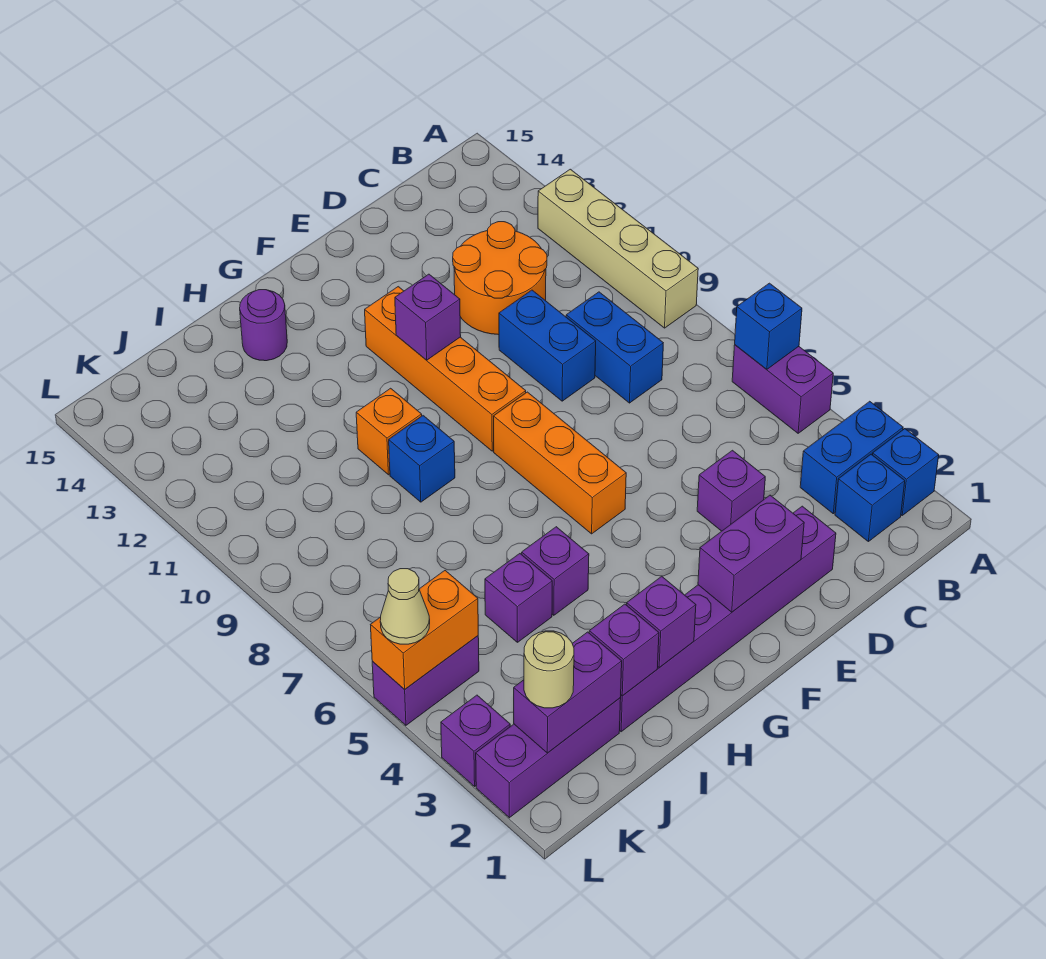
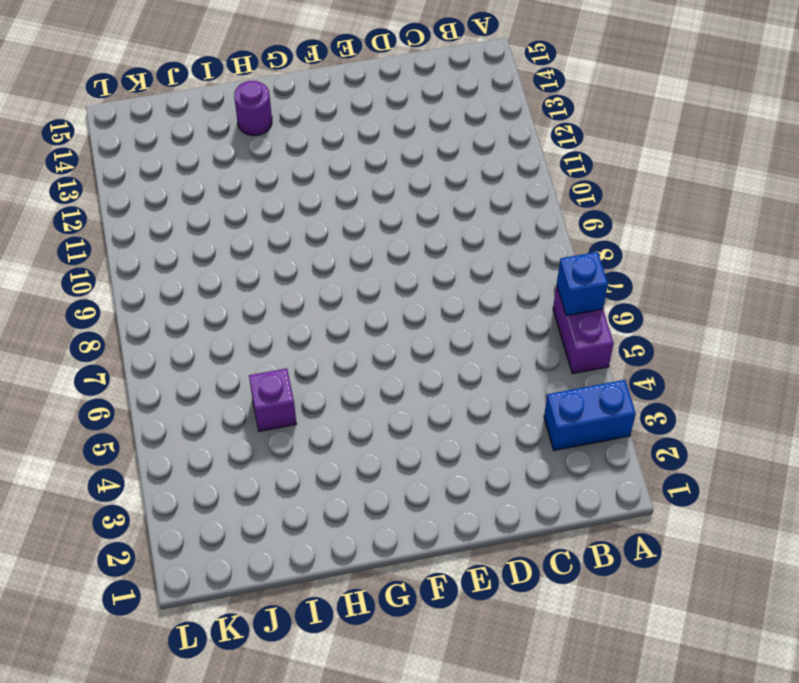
none -> blue 1x1 brick [873,429,939,515]
none -> tan 1x4 brick [538,169,698,328]
none -> blue 1x1 brick [835,454,905,542]

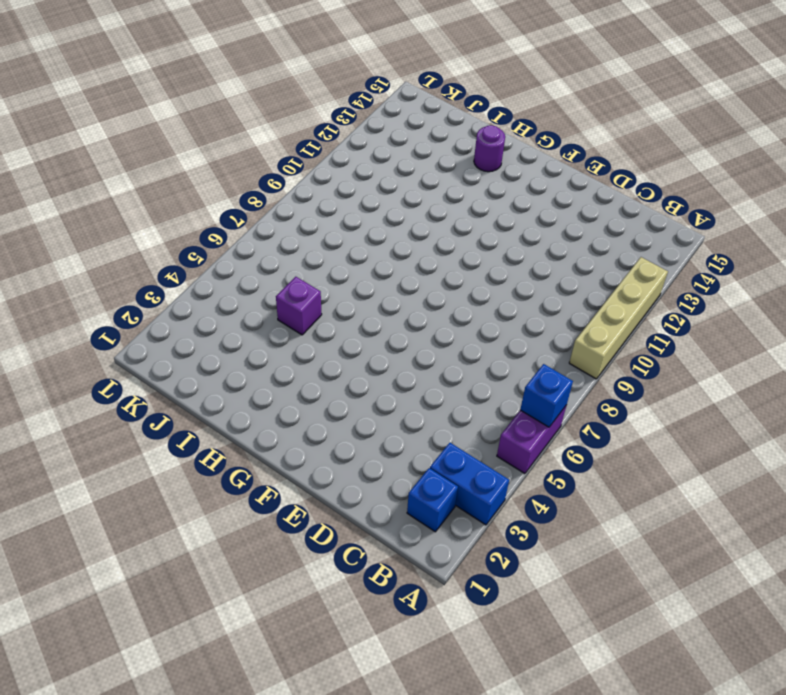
none -> blue 1x1 brick [873,429,939,515]
none -> blue 1x2 brick [566,292,663,403]
none -> orange 2x2 round brick [453,222,547,335]

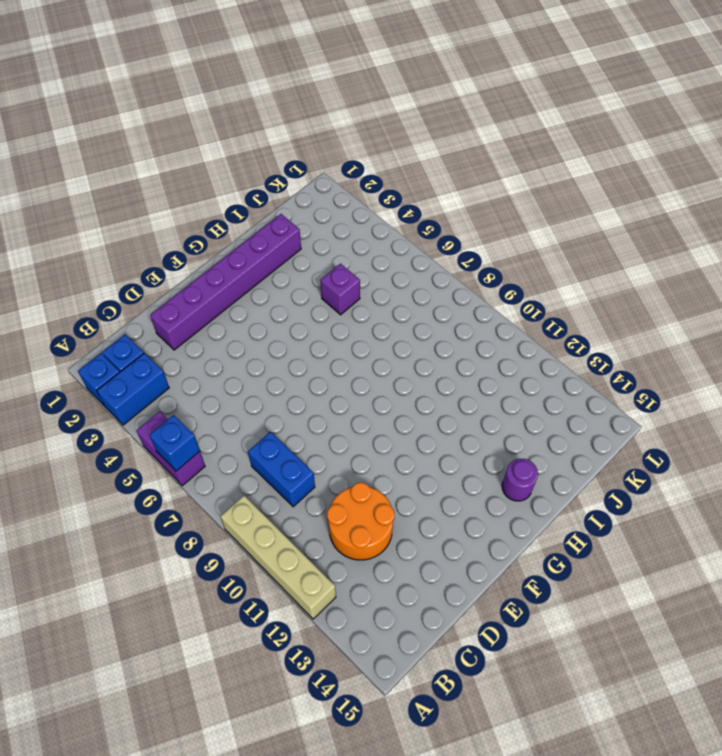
none -> purple 1x1 brick [697,450,765,531]
none -> blue 1x2 brick [499,290,596,401]
none -> orange 1x3 brick [494,392,626,534]

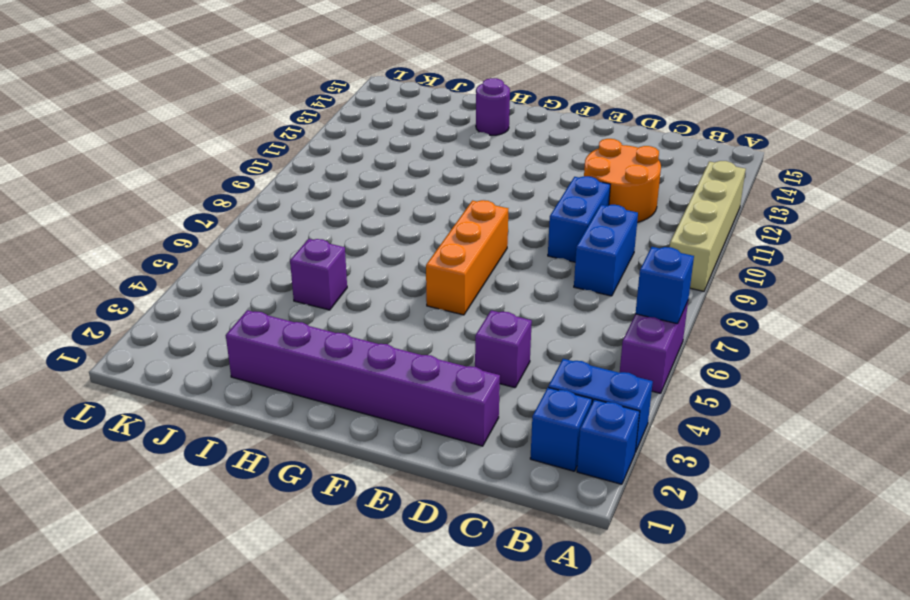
none -> orange 1x4 brick [365,287,526,451]
none -> purple 1x1 brick [522,527,589,615]
none -> blue 1x1 brick [389,416,455,502]

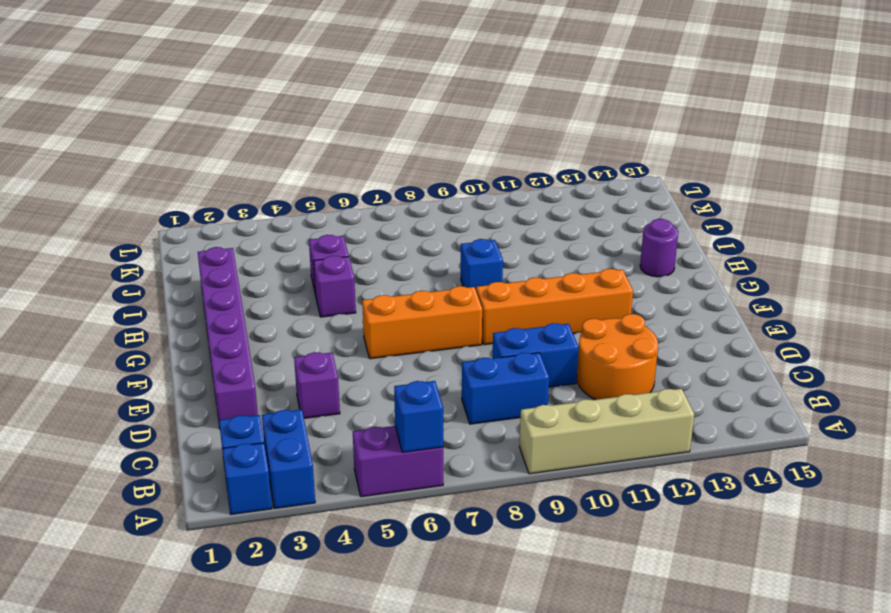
none -> orange 1x1 brick [356,388,422,475]
none -> purple 1x3 brick [476,698,621,818]
none -> purple 1x2 brick [372,636,479,725]

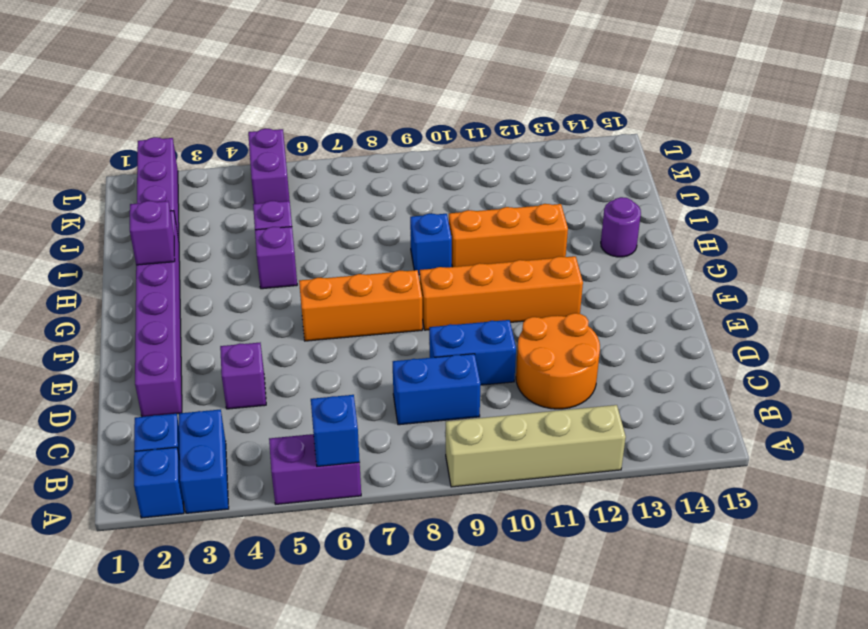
orange 1x3 brick [449,204,568,267] -> orange 1x1 brick [356,388,422,475]
none -> purple 1x1 brick [441,695,510,786]
none -> purple 1x2 brick [698,495,804,612]
none -> purple 1x1 brick [395,274,461,360]

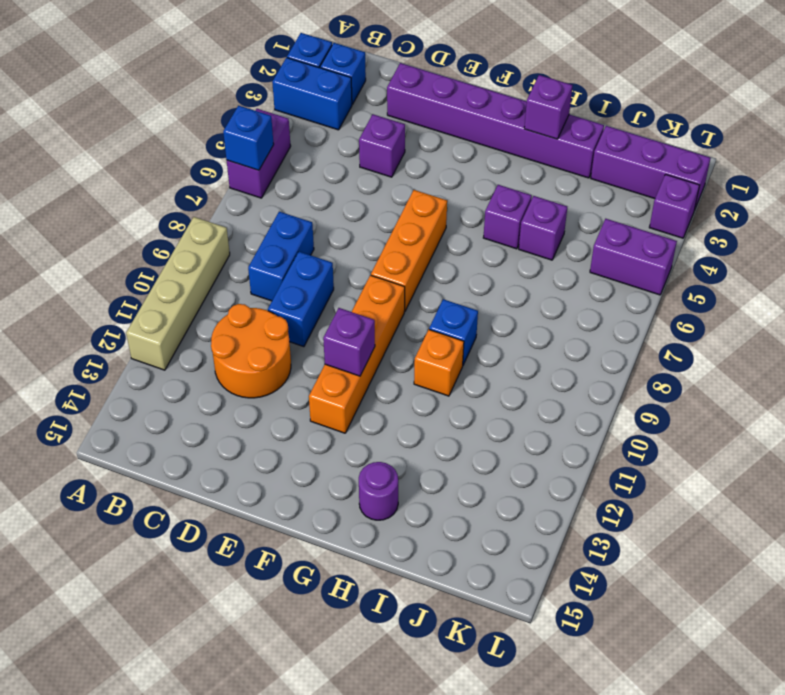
none -> purple 1x2 brick [698,495,804,612]
none -> purple 1x1 brick [589,604,659,696]
none -> purple 1x2 brick [514,632,622,753]

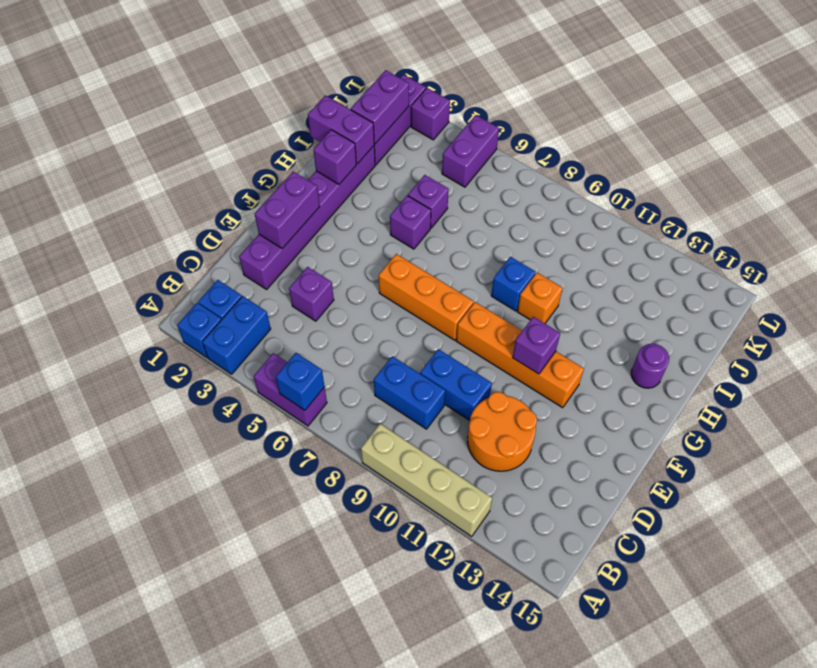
purple 1x2 brick [308,95,374,164] -> purple 1x1 brick [589,604,659,696]
none -> orange 1x2 brick [371,571,478,690]
none -> tan 1x1 round brick [524,631,574,708]
none -> tan 1x1 cone [380,569,430,644]

